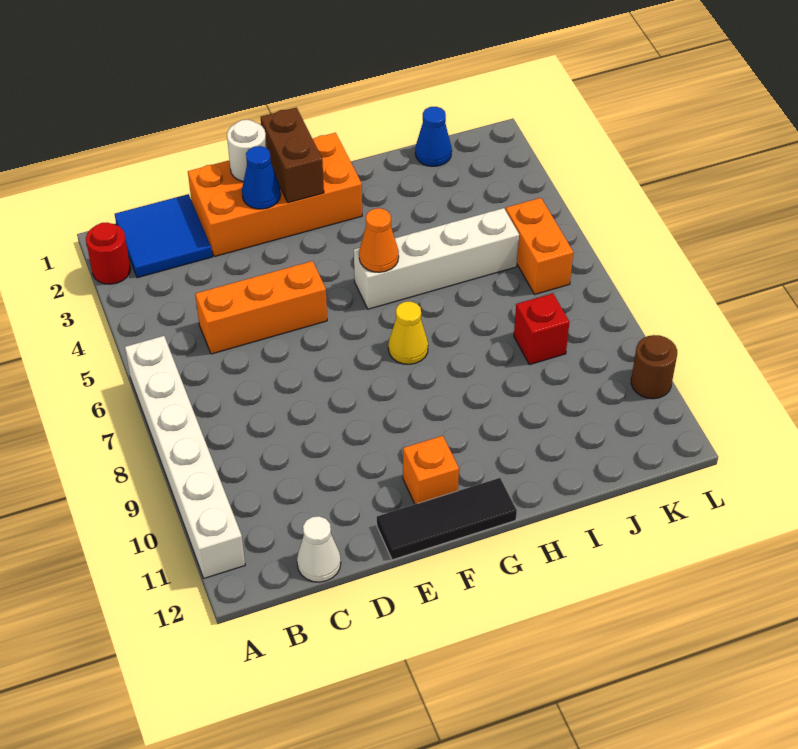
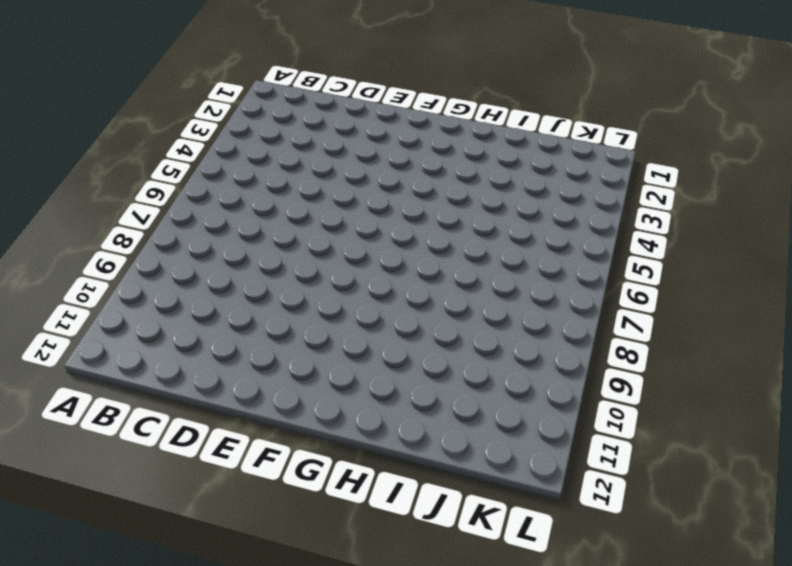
none -> red 1x1 round brick [86,222,131,284]
none -> white 1x6 brick [125,336,245,578]
none -> blue 2x2 tile [115,194,212,278]

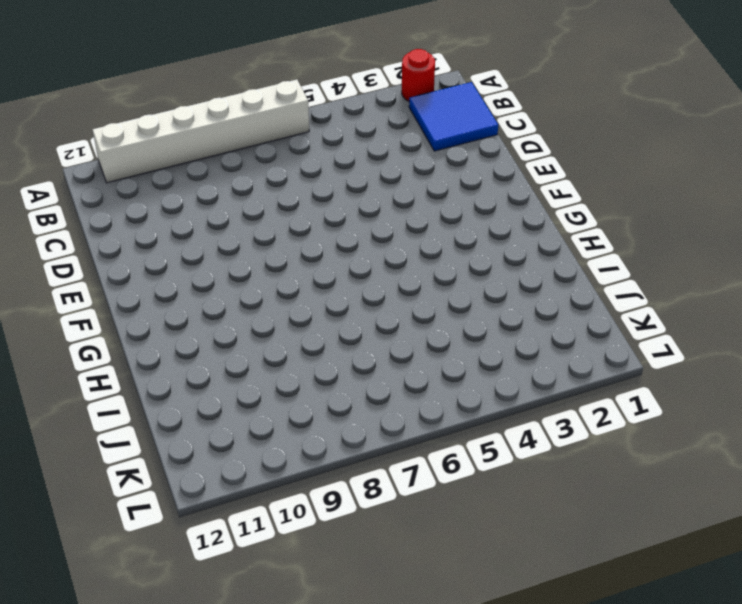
none -> orange 1x3 brick [195,261,327,354]
none -> white 1x1 cone [297,516,341,582]
none -> orange 2x4 brick [188,133,362,257]

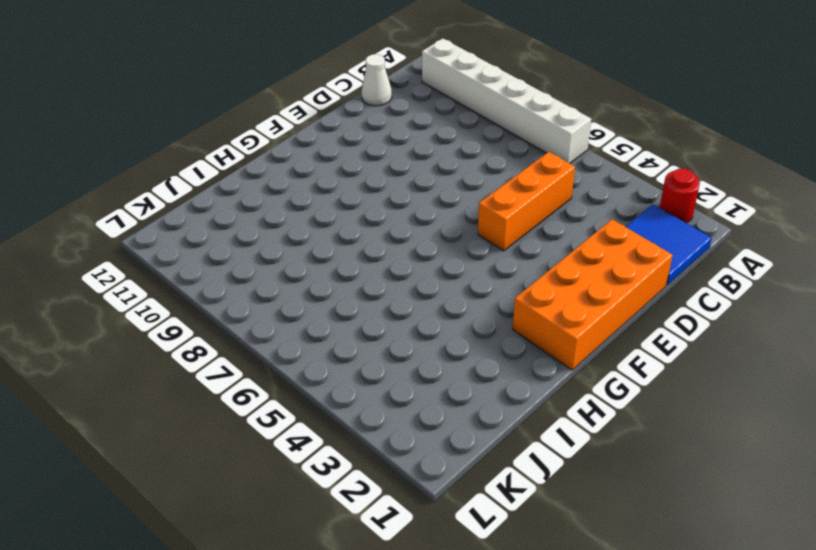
none -> black 1x3 tile [377,478,517,560]
none -> orange 1x1 brick [403,436,459,504]
none -> white 1x4 brick [354,208,519,309]

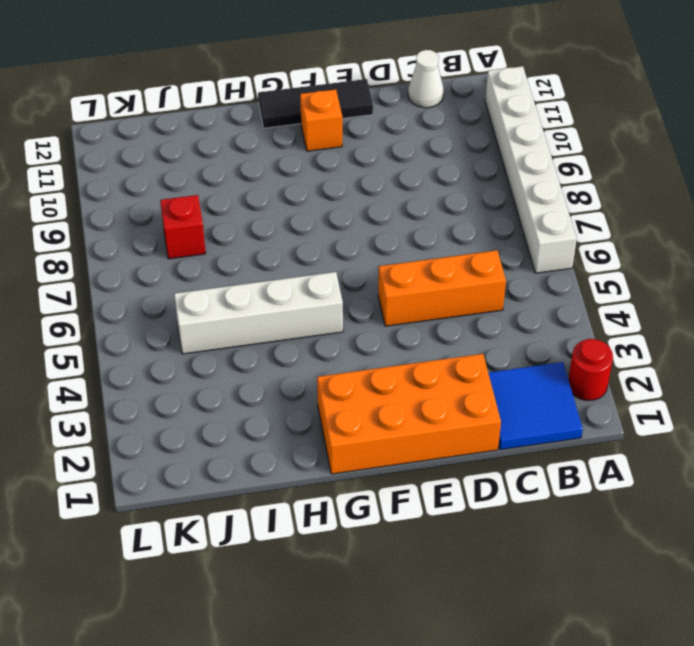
none -> yellow 1x1 cone [388,301,428,364]
none -> blue 1x1 cone [415,107,452,166]
none -> orange 1x2 brick [506,198,573,294]

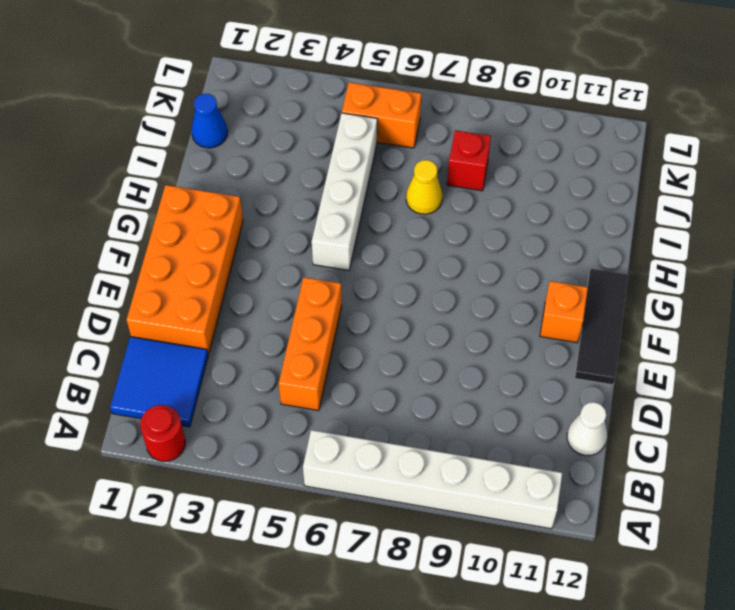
yellow 1x1 cone [406,160,442,214] -> yellow 1x1 cone moved to [388,301,428,364]
none -> brown 1x1 round brick [631,335,677,399]
none -> white 1x1 round brick [227,120,267,182]
none -> blue 1x1 cone [242,146,281,209]

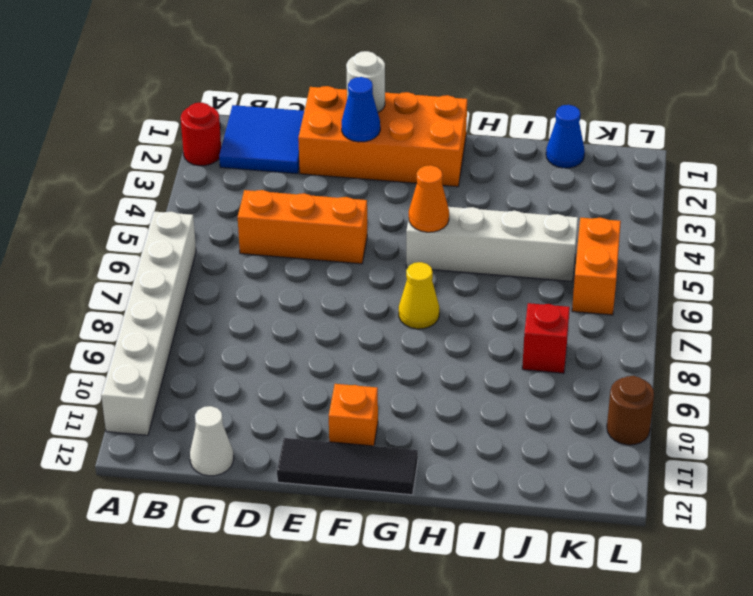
none -> brown 1x2 brick [261,107,324,203]

